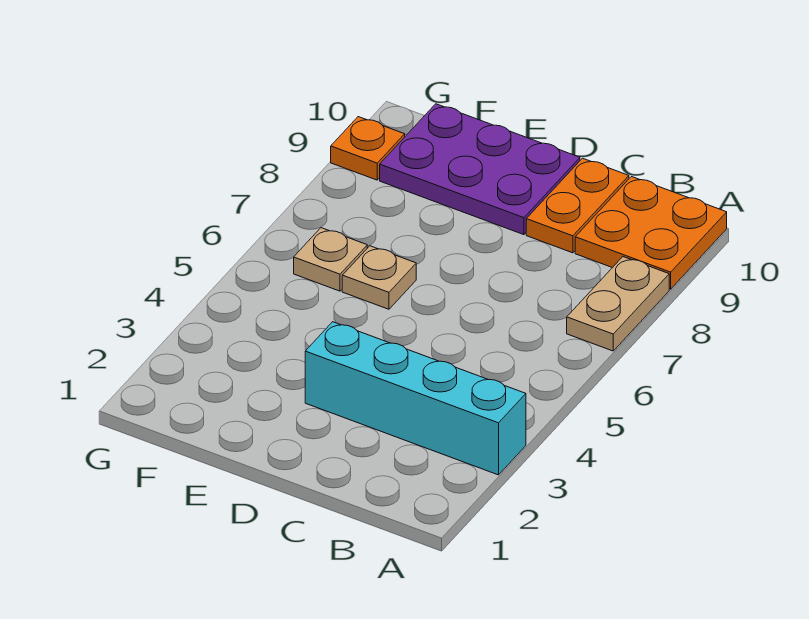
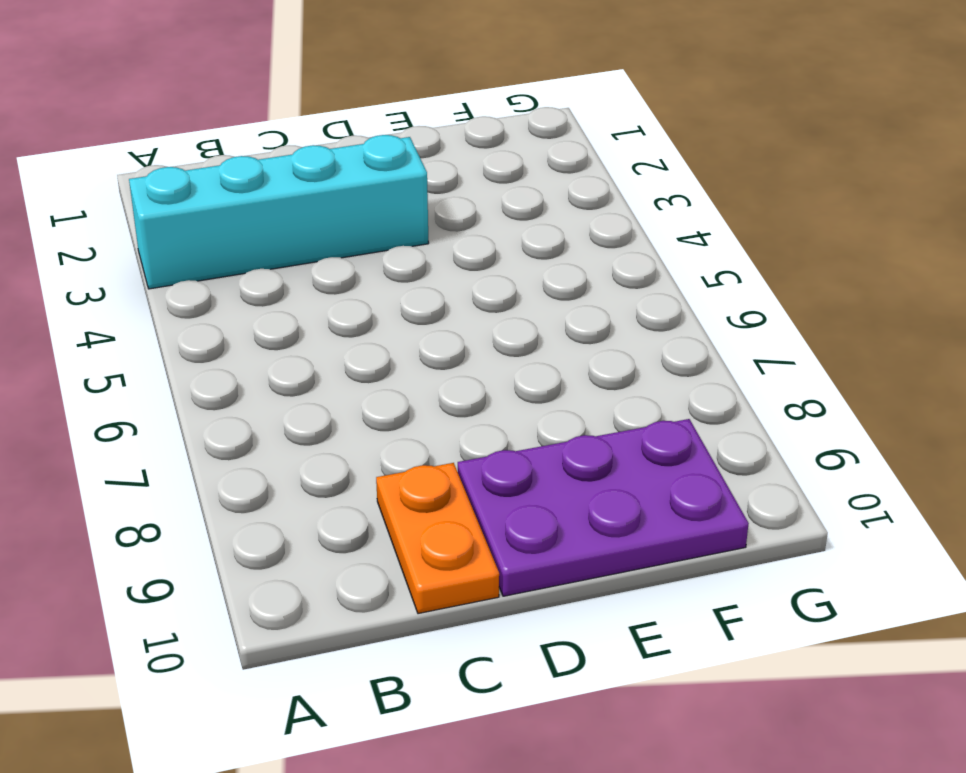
none -> tan 1x2 plate [567,257,669,351]
none -> orange 2x2 plate [575,177,727,289]

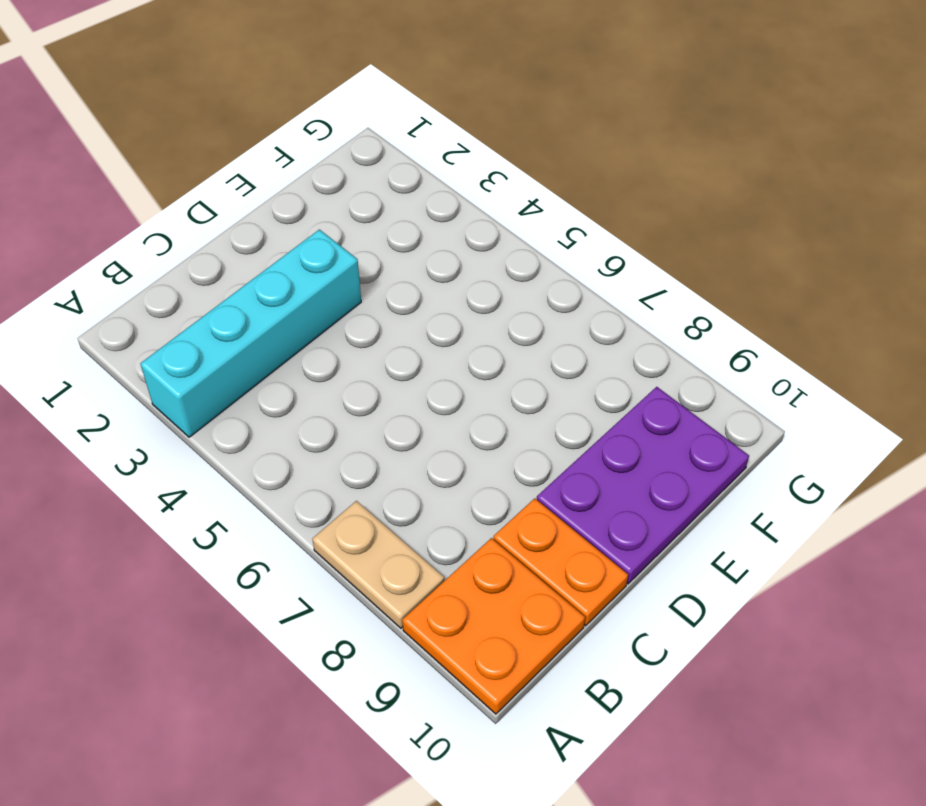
none -> tan 1x1 plate [342,246,416,309]
none -> tan 1x1 plate [294,228,367,291]

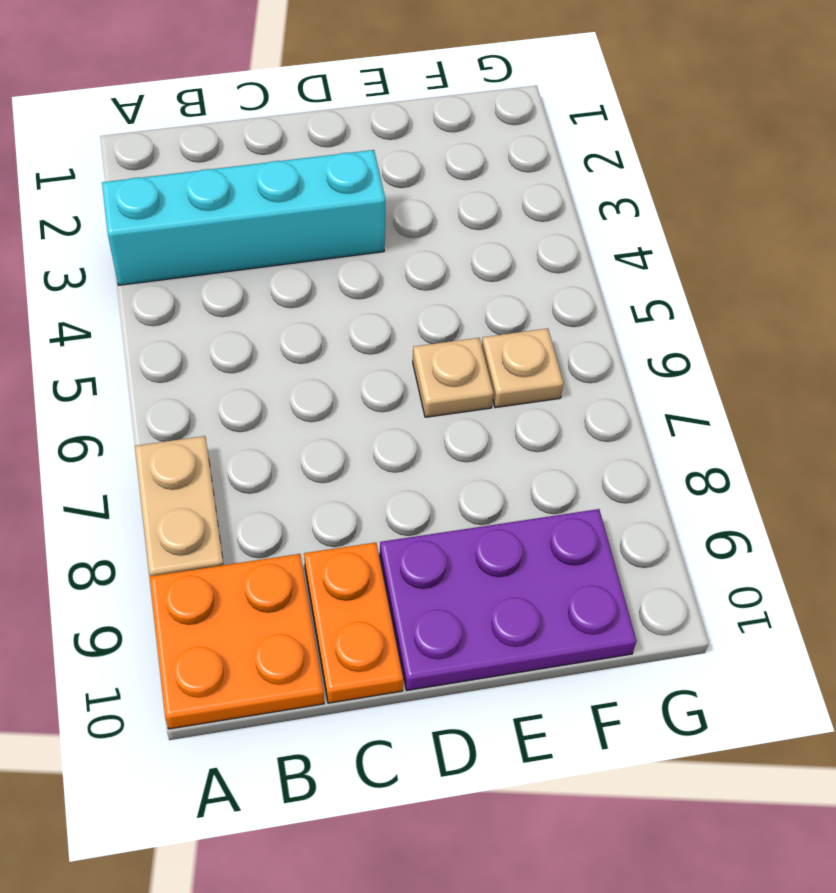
none -> orange 1x1 plate [331,117,405,180]

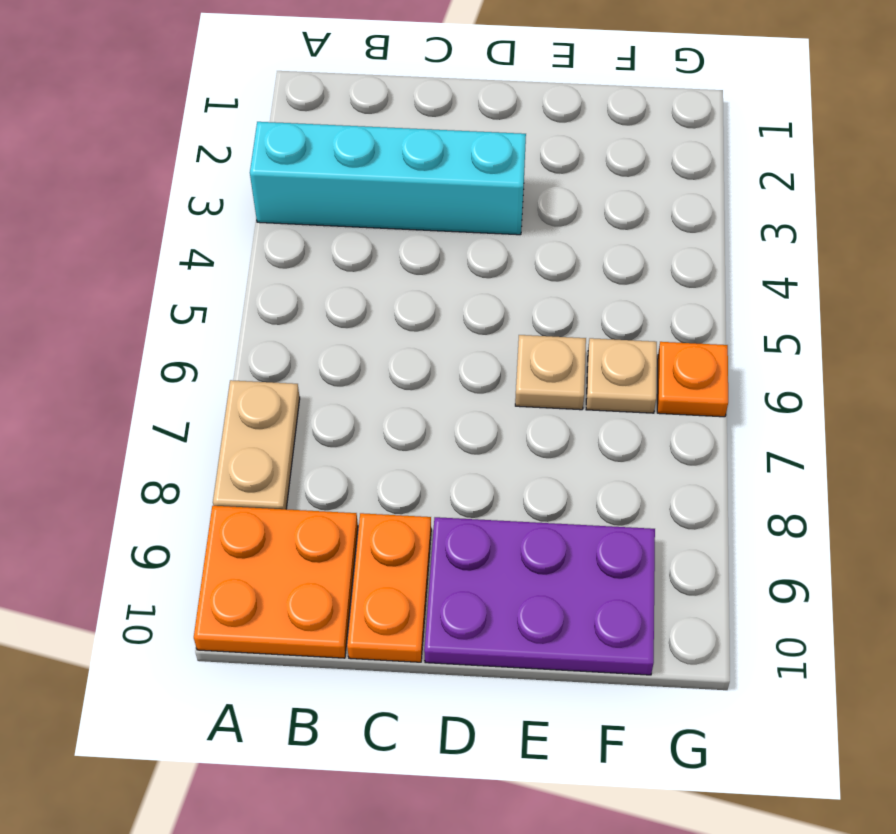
orange 1x1 plate [657,342,728,417] -> orange 1x1 plate moved to [331,117,405,180]

